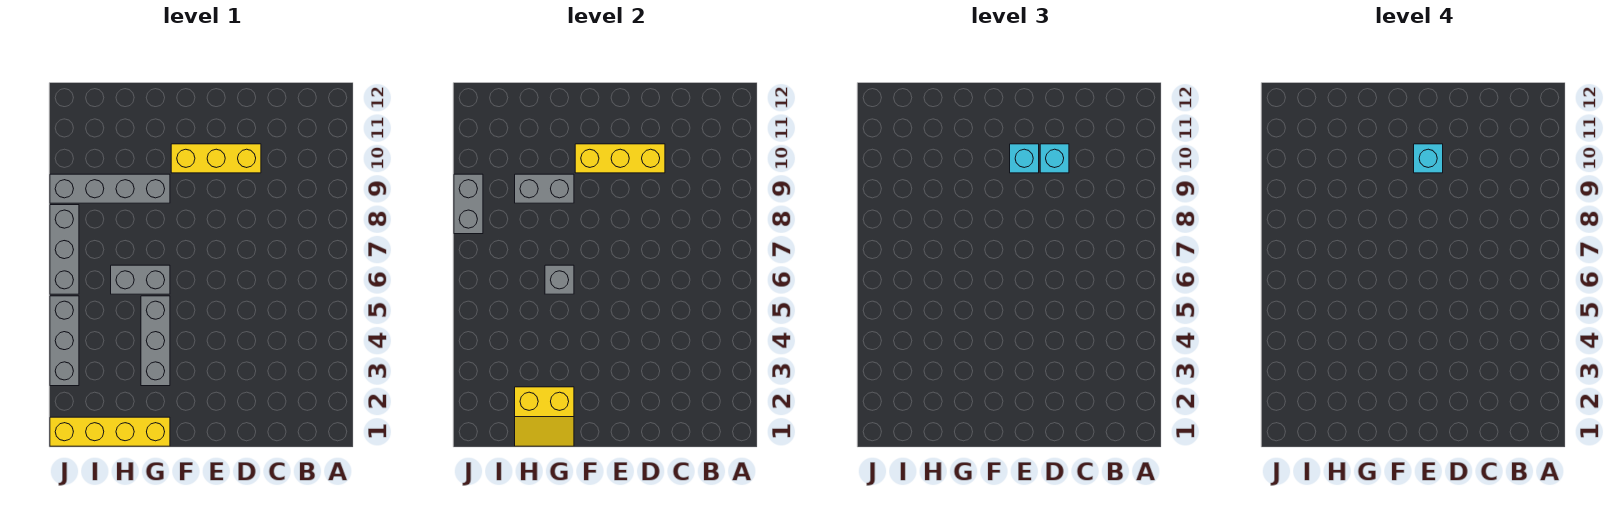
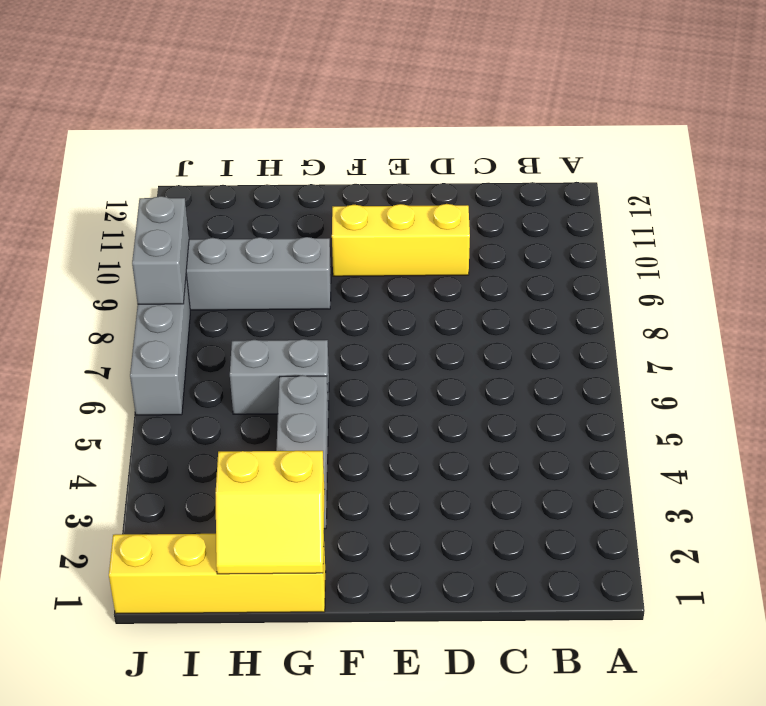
none -> grey 1x3 brick [50,296,79,386]
none -> yellow 1x3 brick [575,144,665,173]
none -> grey 1x1 brick [545,265,574,294]

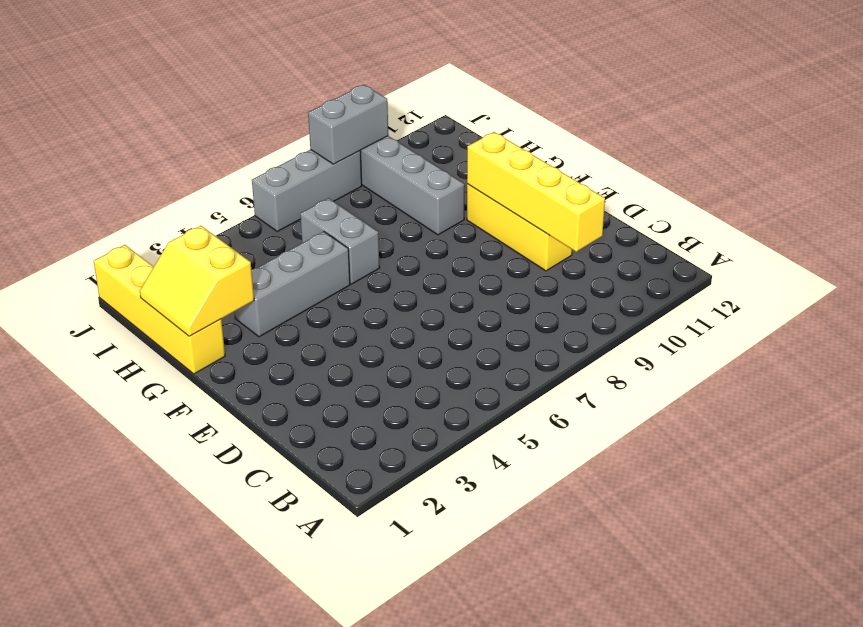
yellow 1x4 brick [467,132,605,252] -> yellow 1x3 brick [575,144,665,173]
none -> grey 1x3 brick [50,296,79,386]
none -> grey 1x1 brick [545,265,574,294]
none -> grey 1x2 brick [515,174,574,203]

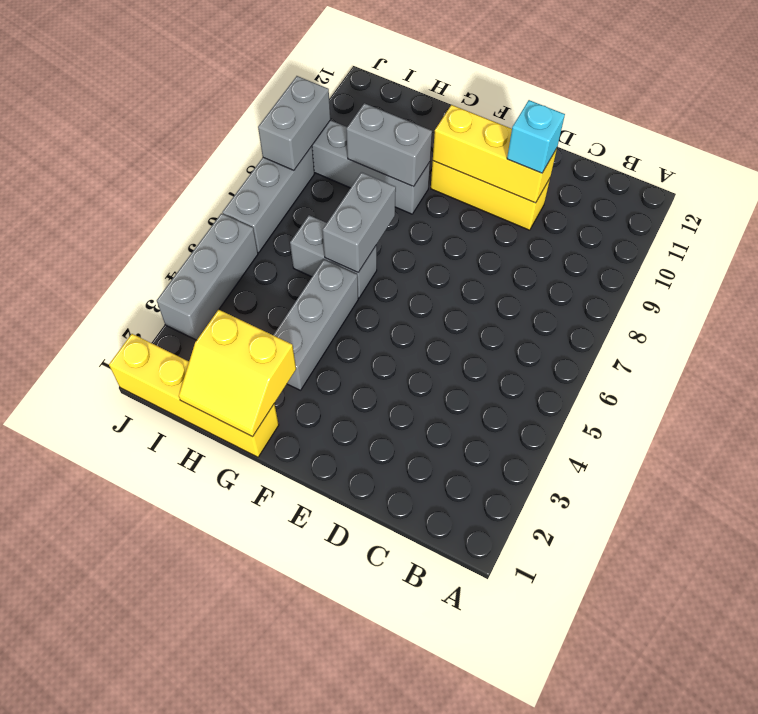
grey 1x2 brick [322,172,396,272] -> grey 1x1 brick [545,265,574,294]
none -> cyan 1x1 brick [1010,144,1039,173]
none -> cyan 1x1 brick [1414,144,1443,173]

